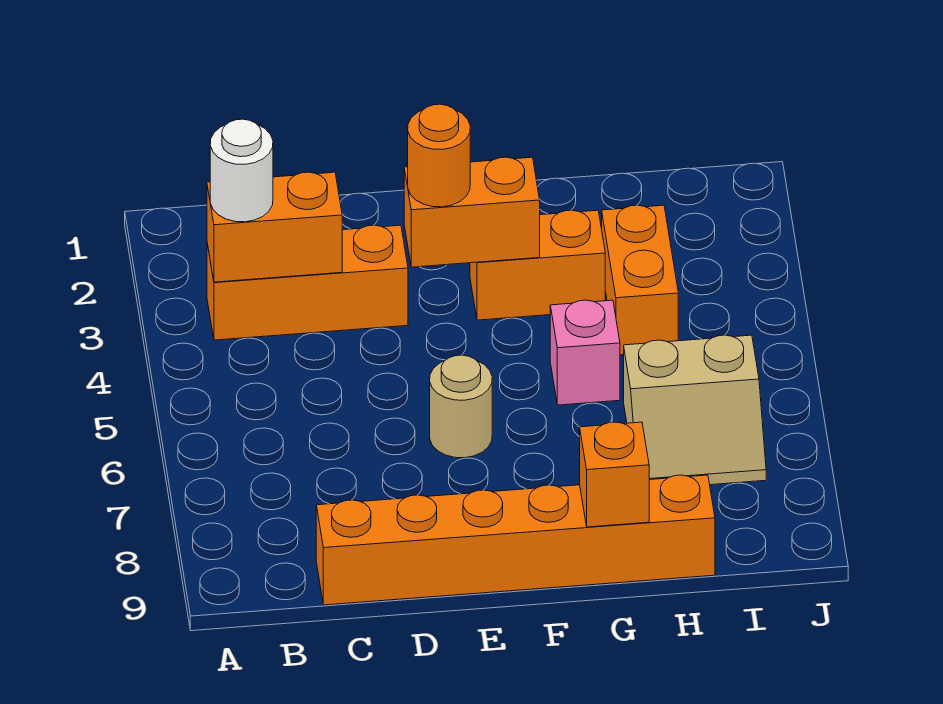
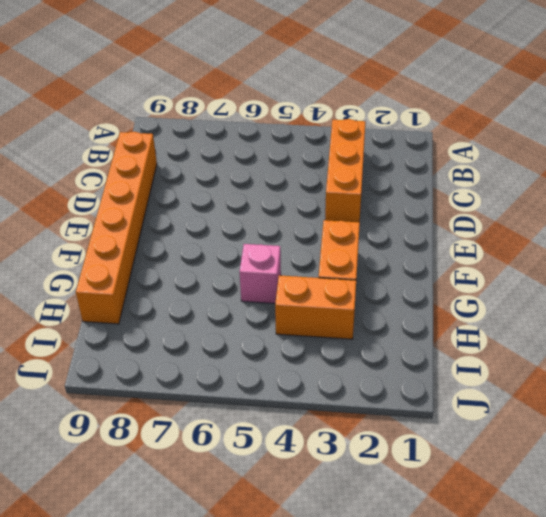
none -> tan 1x1 round brick [430,355,492,458]
none -> tan 2x2 slope [624,335,766,485]
none -> orange 1x2 brick [207,172,342,282]

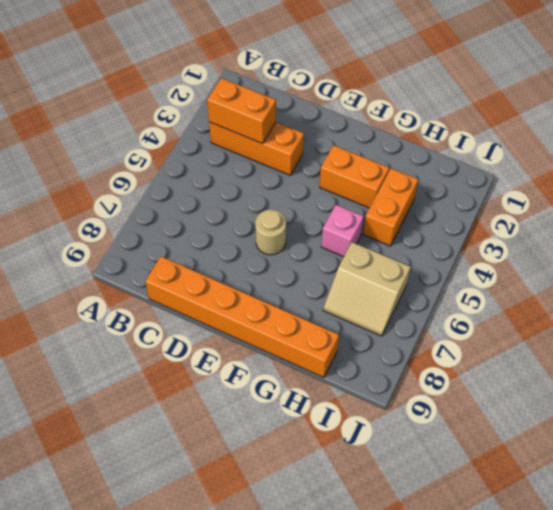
none -> orange 1x2 brick [404,157,540,267]
none -> orange 1x1 brick [580,422,649,527]
none -> white 1x1 round brick [210,119,273,222]

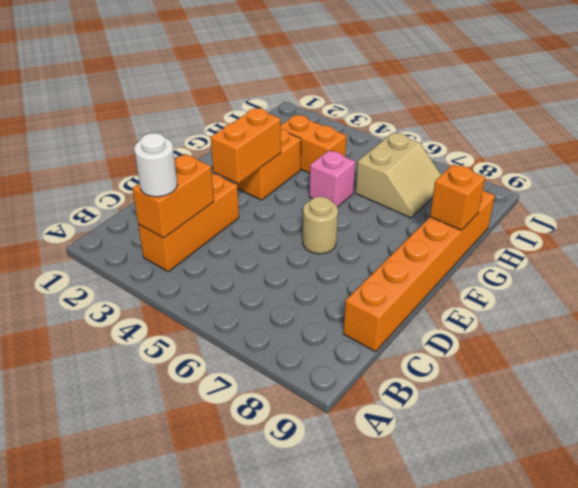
none -> orange 1x1 round brick [408,104,470,207]

